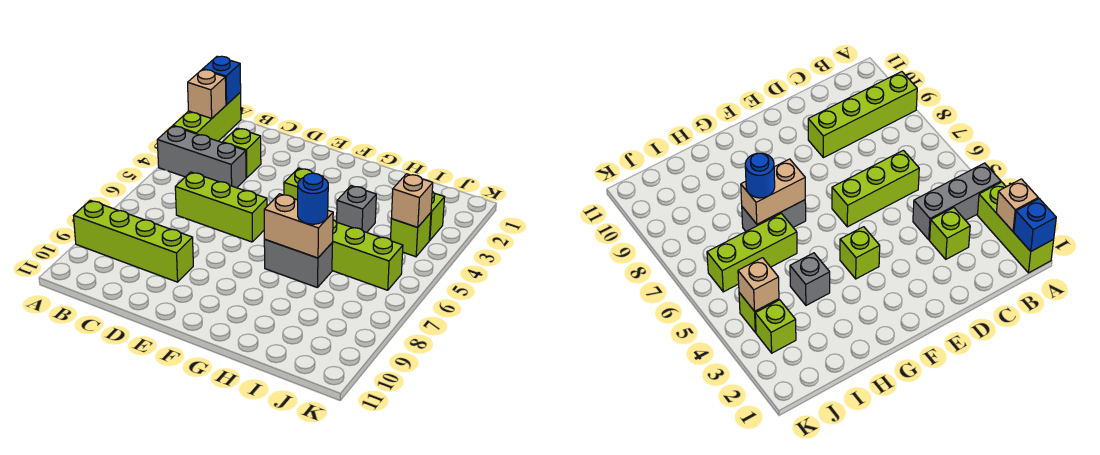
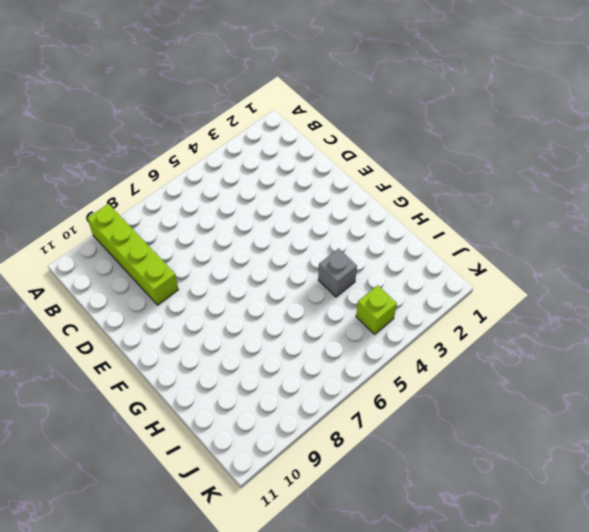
none -> lime 1x3 brick [173,92,241,141]
none -> grey 1x3 brick [157,126,246,188]
none -> lime 1x1 brick [223,128,261,178]

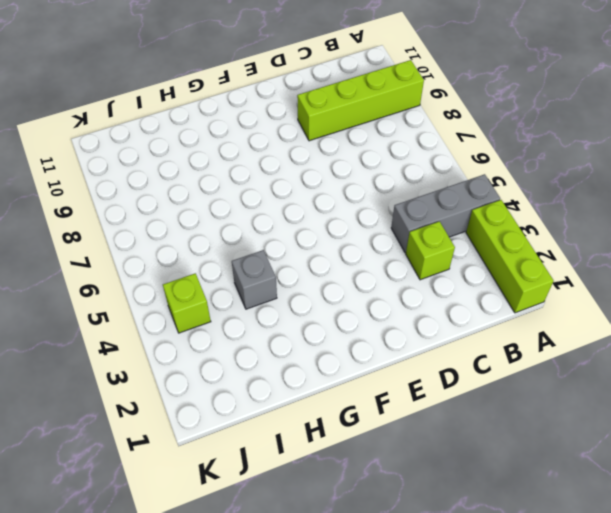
none -> lime 1x3 brick [175,172,267,242]
none -> lime 1x1 brick [284,168,323,200]
none -> grey 1x2 brick [264,239,333,288]

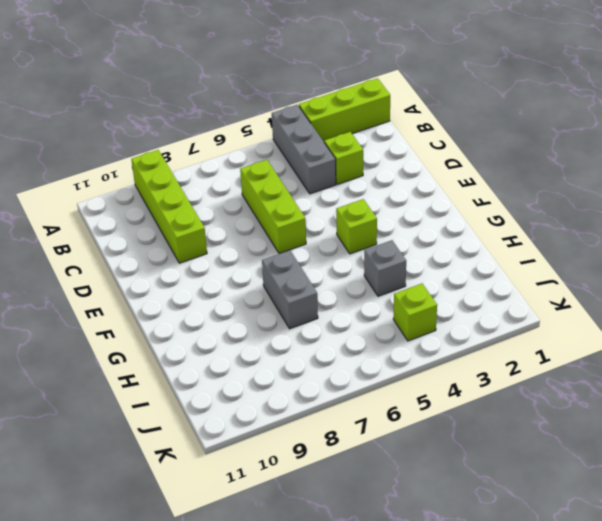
none -> lime 1x3 brick [332,220,403,290]
none -> lime 1x1 brick [429,192,445,240]
none -> blue 1x1 brick [203,56,241,105]

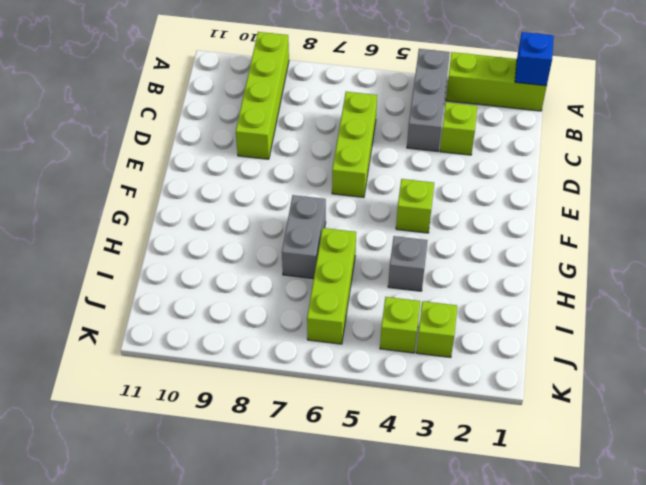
none -> tan 1x1 brick [188,69,226,119]
none -> tan 1x2 brick [264,194,333,258]
none -> tan 1x1 brick [391,174,433,227]

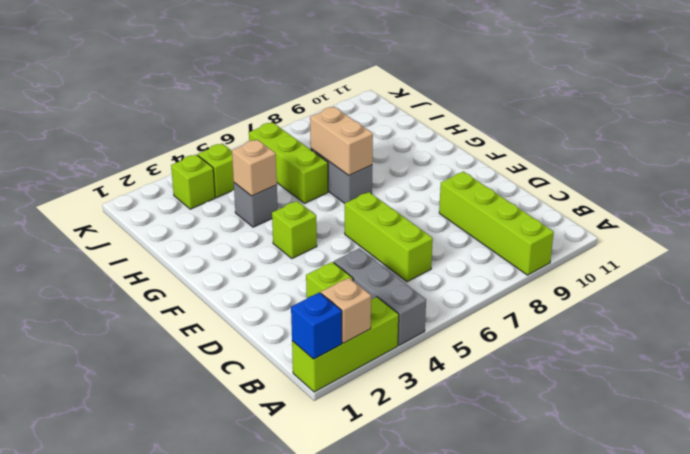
tan 1x1 brick [232,139,277,196] -> tan 1x1 brick moved to [391,174,433,227]
none -> blue 1x1 round brick [298,173,328,224]

